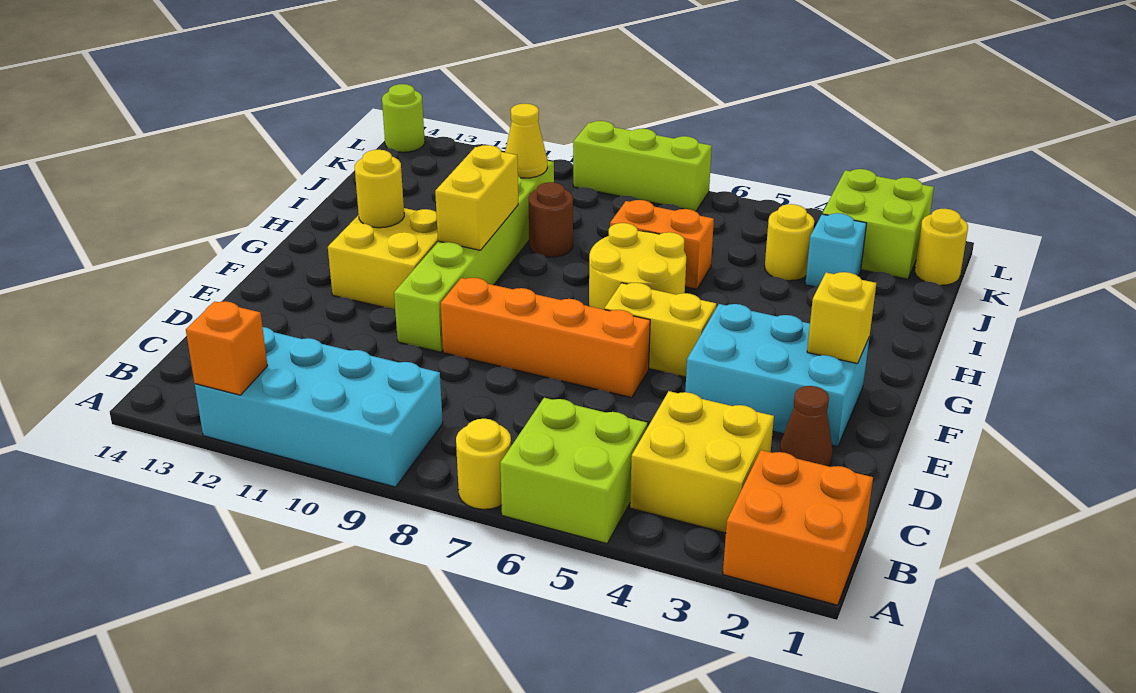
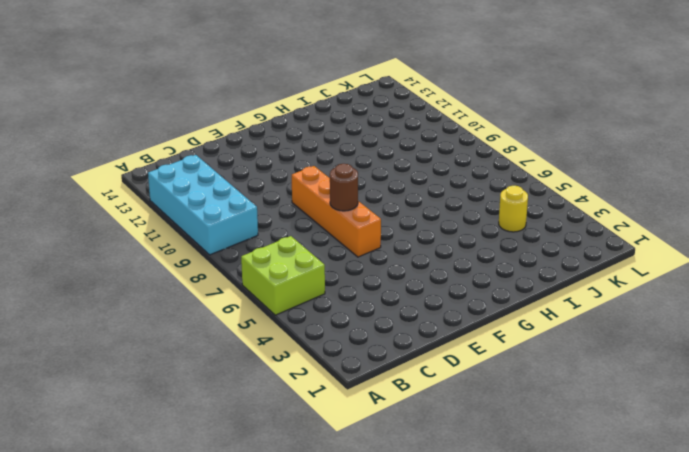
brown 1x1 round brick [330,164,358,211] -> brown 1x1 round brick moved to [529,182,573,257]
none -> orange 2x2 brick [723,450,873,605]
none -> yellow 1x1 round brick [456,419,511,509]
none -> yellow 2x2 brick [630,391,774,533]

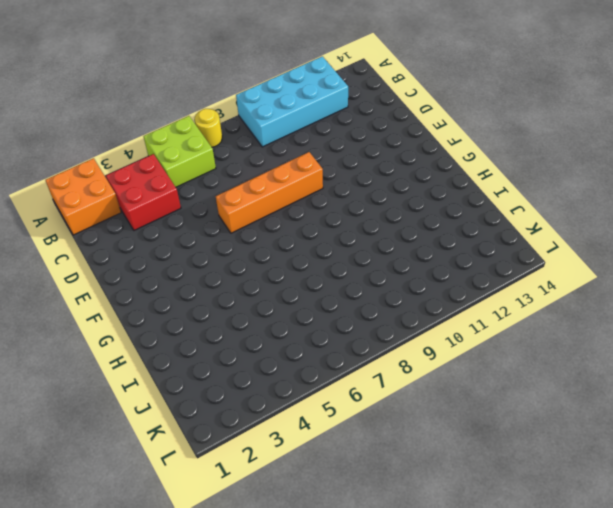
red 2x2 brick [106,154,181,230] -> yellow 2x2 brick [630,391,774,533]
none -> brown 1x1 cone [779,386,833,466]
none -> cyan 2x3 brick [685,304,869,447]
none -> lime 1x6 brick [394,161,554,352]

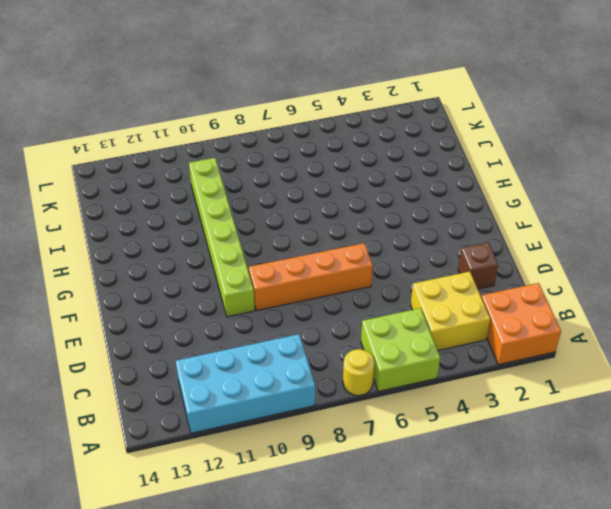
brown 1x1 brick [458,242,498,289] -> brown 1x1 cone [779,386,833,466]
none -> cyan 2x3 brick [685,304,869,447]
none -> yellow 1x2 brick [604,283,716,377]
none -> yellow 2x2 brick [328,208,438,309]

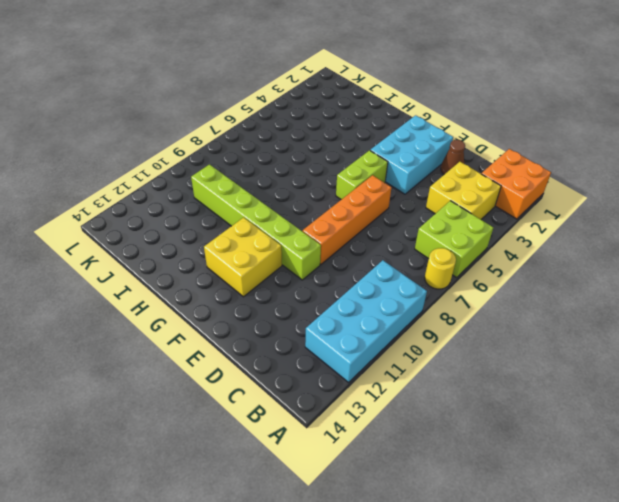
lime 1x2 brick [336,150,388,200] -> yellow 1x2 brick [604,283,716,377]
none -> yellow 2x2 round brick [589,223,686,309]
none -> orange 1x2 brick [610,200,714,289]
none -> brown 1x1 round brick [529,182,573,257]

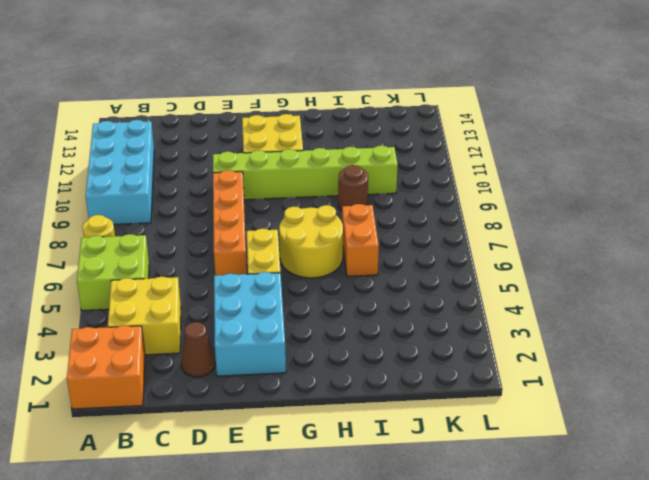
none -> cyan 1x1 brick [805,213,867,287]
none -> yellow 1x1 round brick [765,204,814,281]
none -> yellow 1x1 round brick [915,209,968,285]

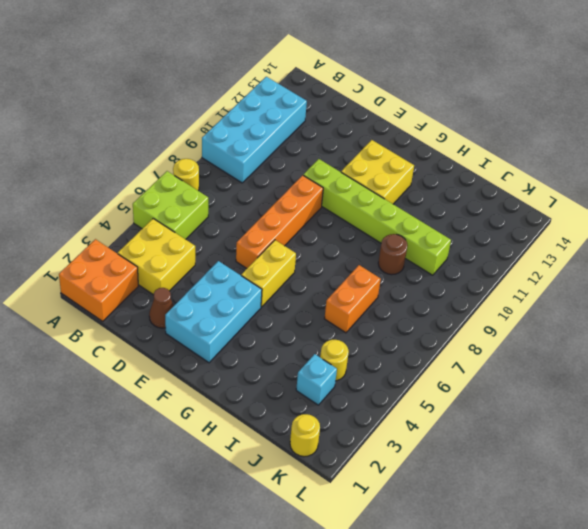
none -> yellow 2x2 round brick [589,223,686,309]
none -> lime 2x2 brick [822,169,934,279]
none -> lime 1x3 brick [573,121,712,211]

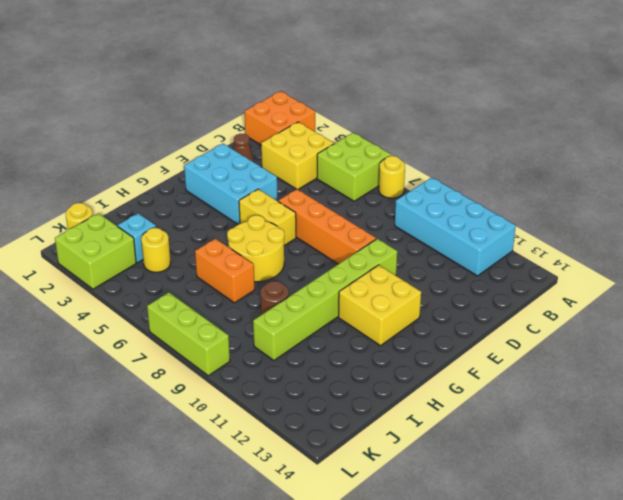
none -> lime 1x1 round brick [382,84,425,152]
none -> orange 1x1 brick [186,301,268,395]
none -> yellow 1x1 brick [807,272,876,364]

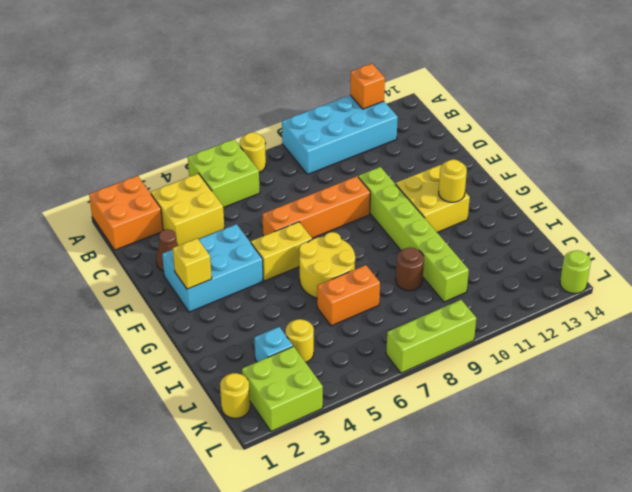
none -> yellow 1x2 brick [435,145,518,250]
none -> yellow 1x1 cone [505,104,547,178]

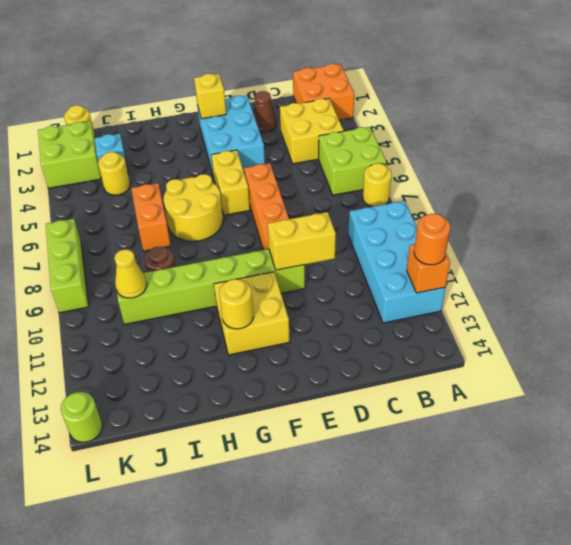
orange 1x1 round brick [414,214,450,265] -> none
yellow 1x2 brick [268,212,336,270] -> yellow 1x2 brick moved to [435,145,518,250]

